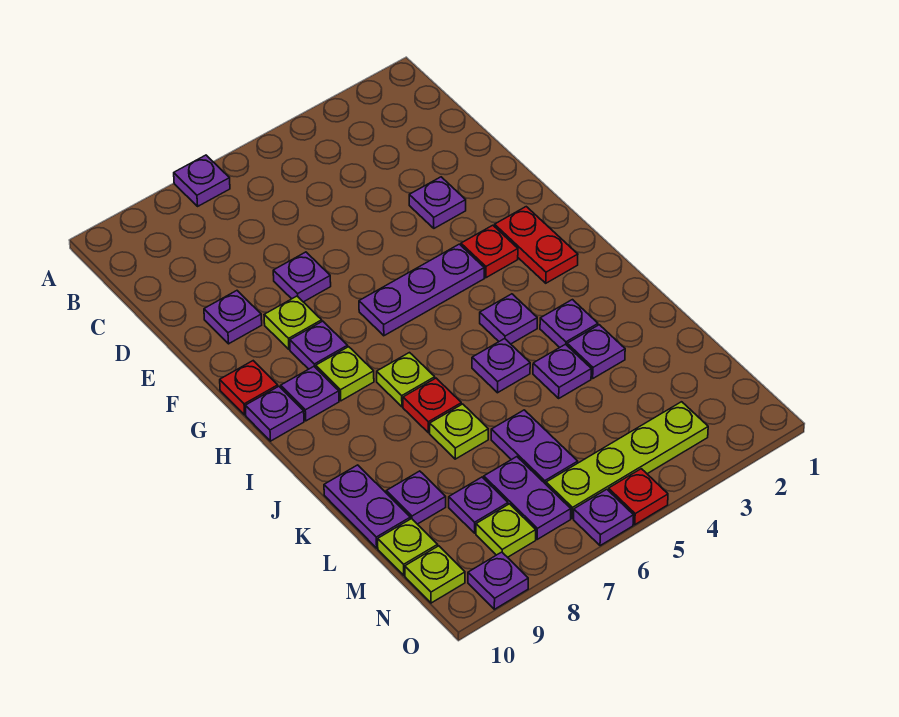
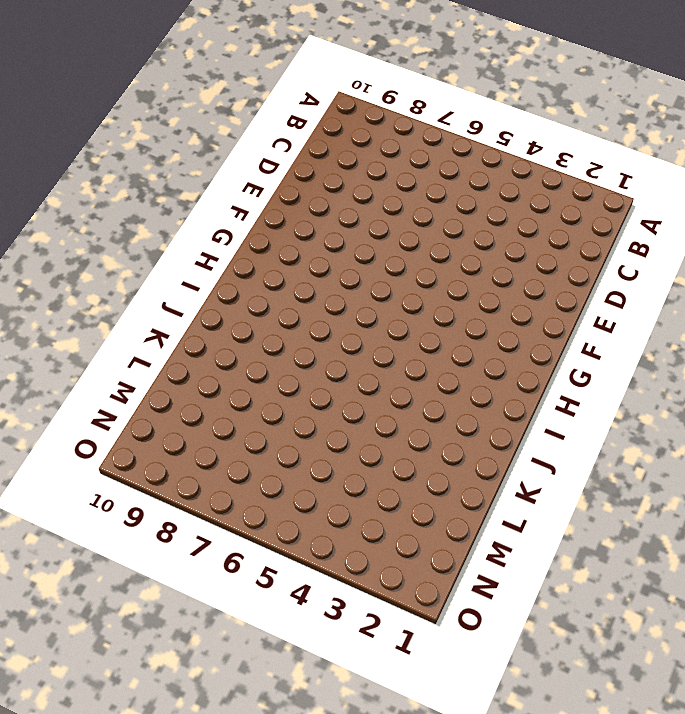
none -> purple 1x1 plate [174,155,230,206]
none -> purple 1x1 plate [409,177,466,228]
none -> purple 1x1 plate [273,252,331,302]
none -> purple 1x1 plate [204,291,262,344]

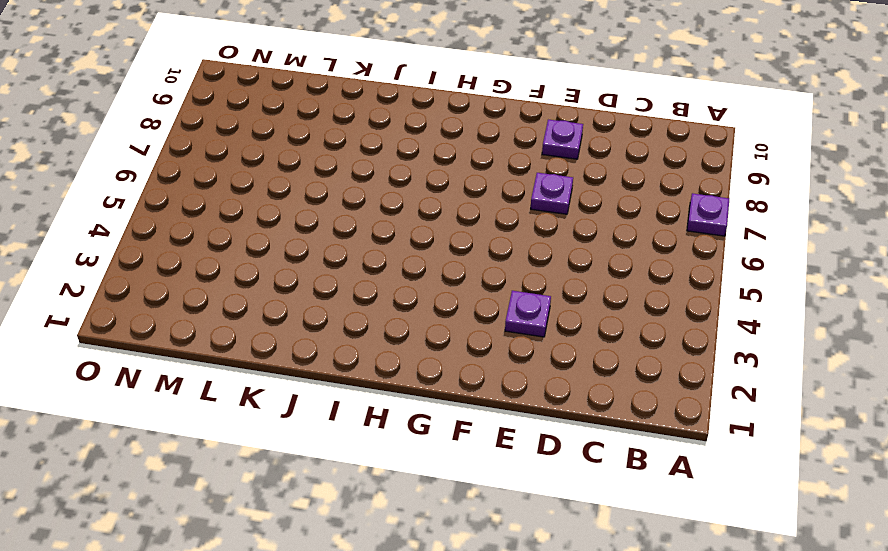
none -> lime 1x1 plate [264,296,322,349]
none -> red 1x2 plate [495,207,578,283]
none -> red 1x1 plate [461,225,518,278]
none -> purple 1x3 plate [359,244,484,336]

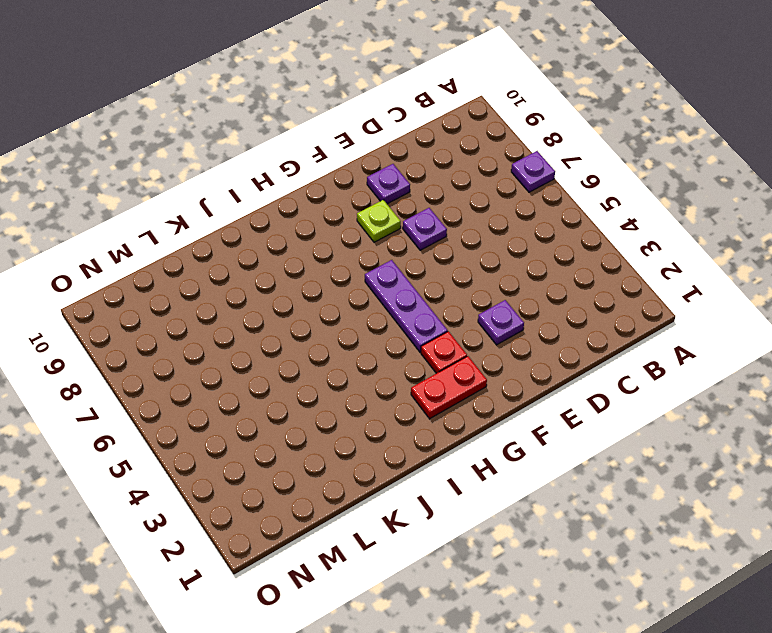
none -> purple 1x1 plate [290,321,348,369]
none -> red 1x1 plate [220,361,278,415]
none -> lime 1x1 plate [316,347,374,401]
none -> purple 1x1 plate [281,367,339,421]

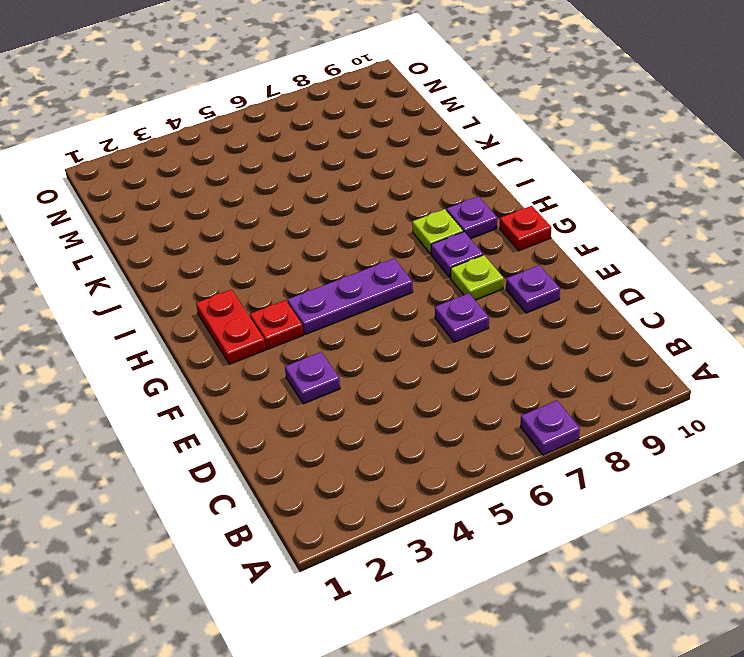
none -> purple 1x1 plate [245,386,304,441]
none -> purple 1x1 plate [480,294,537,344]
none -> lime 1x1 plate [377,353,435,407]
none -> purple 1x1 plate [540,300,598,348]

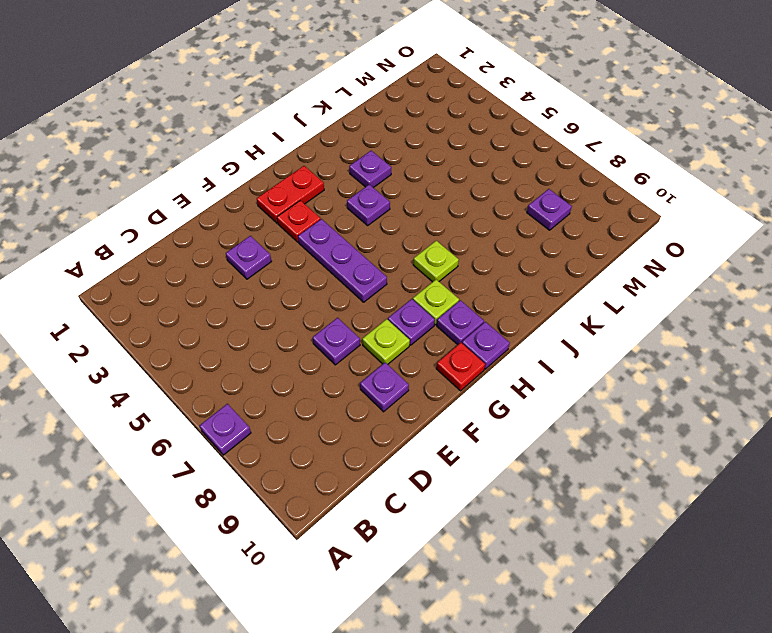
none -> purple 1x1 plate [472,339,530,393]
none -> red 1x1 plate [403,378,461,433]
none -> purple 1x1 plate [567,325,625,378]
none -> purple 1x1 plate [533,344,591,398]

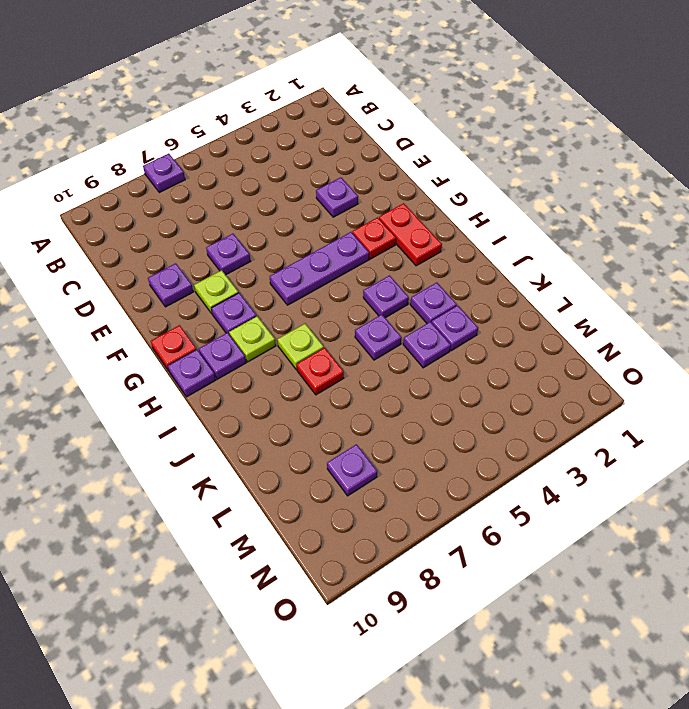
none -> lime 1x1 plate [430,404,488,459]
none -> purple 1x2 plate [324,465,410,548]
none -> purple 1x2 plate [491,410,578,484]
none -> purple 1x1 plate [386,471,446,524]

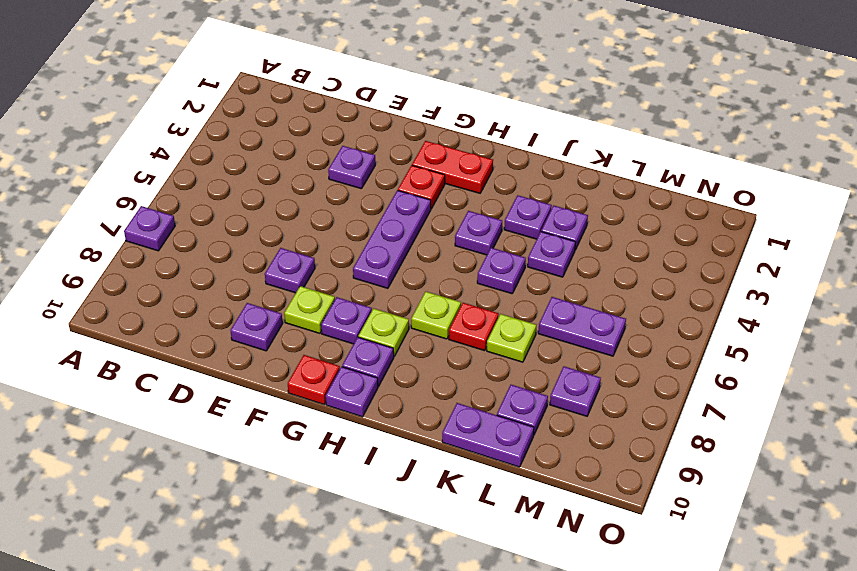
none -> purple 1x2 plate [484,457,571,539]
none -> lime 1x1 plate [378,519,438,575]
none -> lime 1x4 plate [546,402,708,518]
none -> lime 1x1 plate [476,504,536,557]

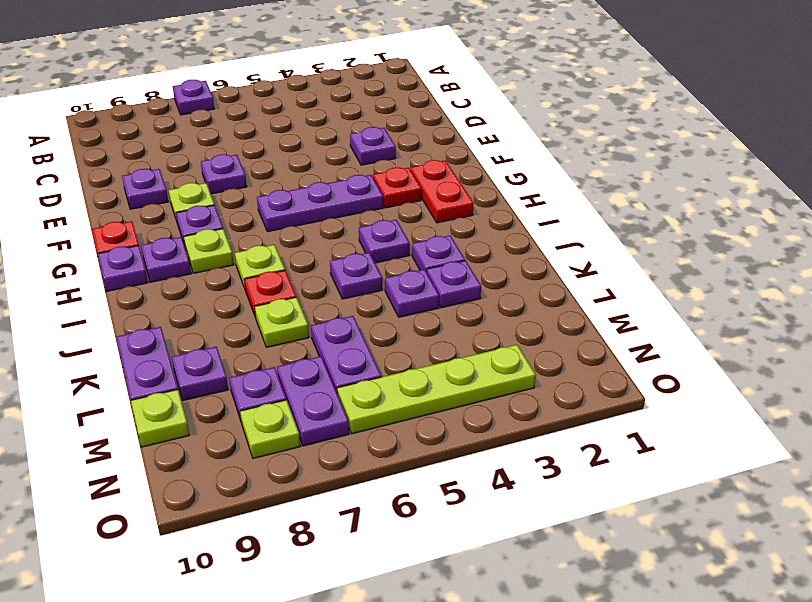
none -> lime 1x1 plate [405,546,465,603]
none -> red 1x1 plate [608,469,668,525]
none -> purple 1x1 plate [574,489,634,546]
none -> purple 1x1 plate [468,552,528,609]

